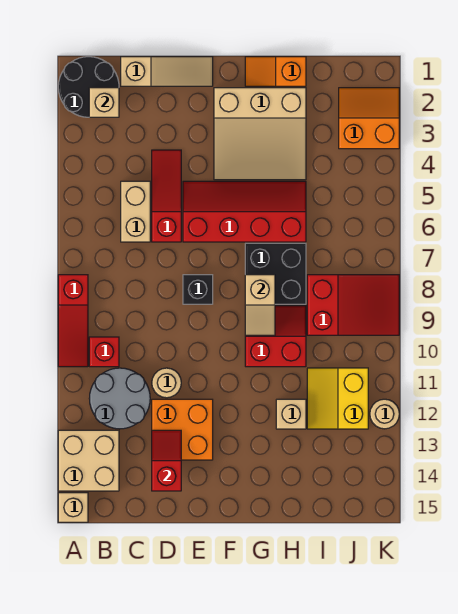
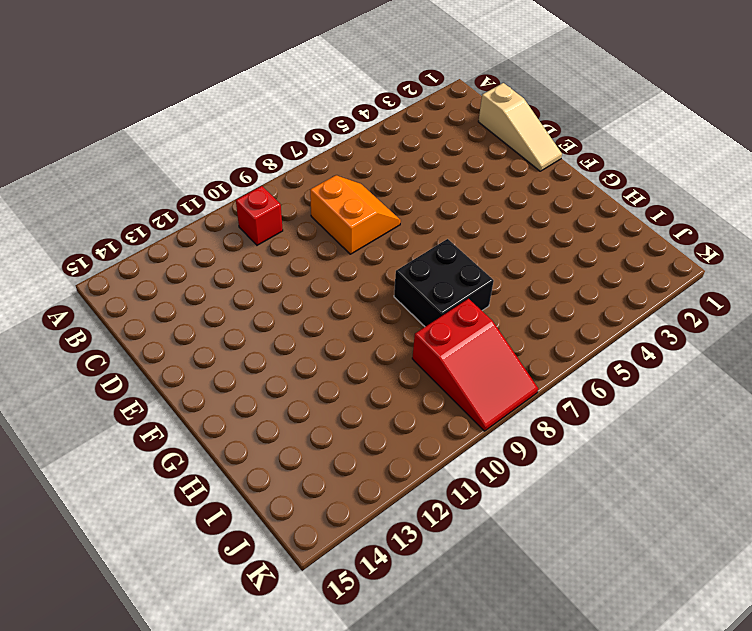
orange 2x2 slope [310,175,401,254] -> orange 2x2 slope moved to [339,88,399,149]
none -> black 2x2 round brick [58,57,119,117]
none -> red 1x3 slope [58,275,88,367]
none -> tan 2x2 brick [58,430,119,491]

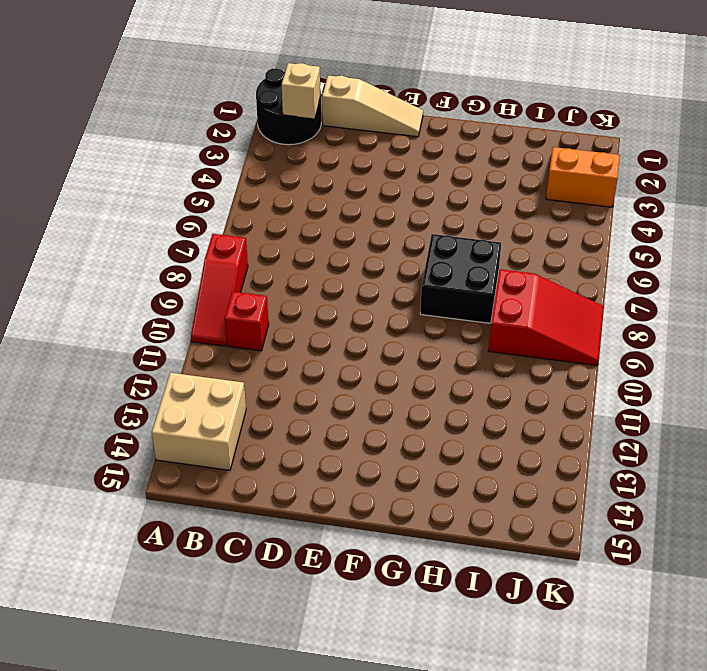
none -> tan 1x1 brick [58,493,88,522]
none -> grey 2x2 round brick [89,368,150,429]
none -> tan 1x2 brick [121,181,150,242]

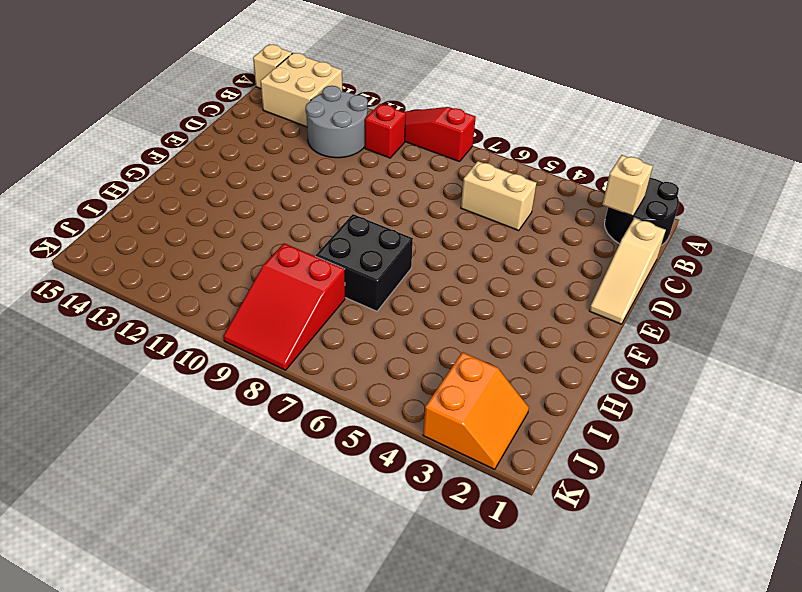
none -> red 1x3 slope [152,150,181,242]
none -> tan 1x1 round brick [152,368,181,398]
none -> orange 2x2 brick [152,399,213,460]

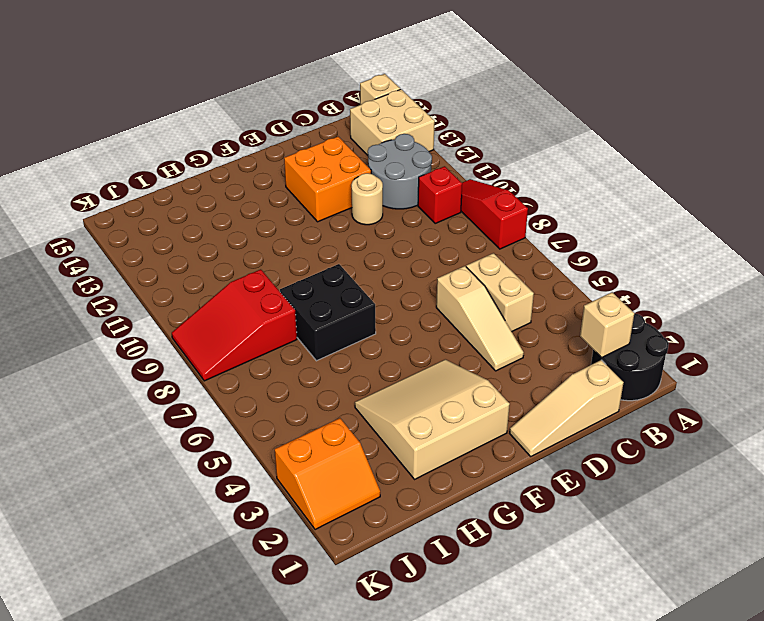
tan 1x3 slope [436,266,524,371] -> red 1x3 slope [152,150,181,242]
none -> red 2x4 slope [183,181,306,242]
none -> black 1x1 brick [183,275,213,304]
none -> orange 1x2 slope [245,57,306,86]

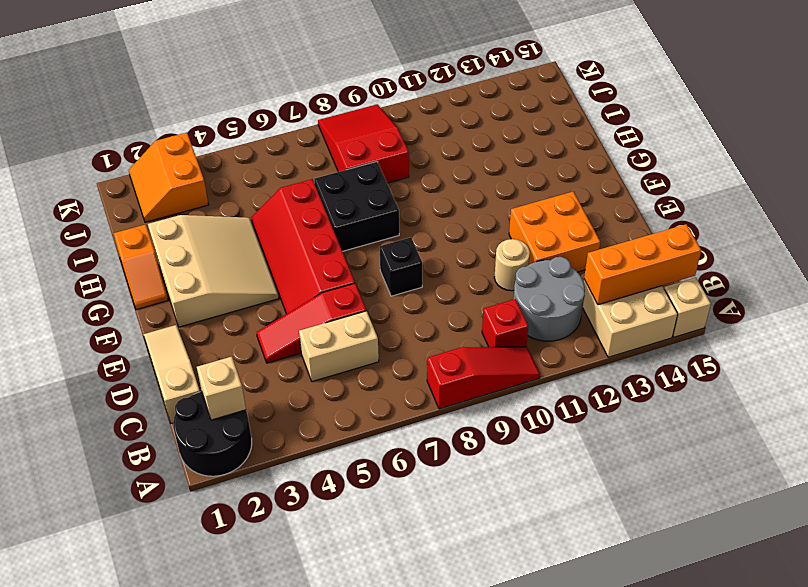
orange 1x3 brick [584,224,701,305] -> none
none -> red 2x2 slope [245,306,306,367]
none -> tan 1x1 brick [276,399,306,429]
none -> yellow 2x2 slope [307,368,368,429]

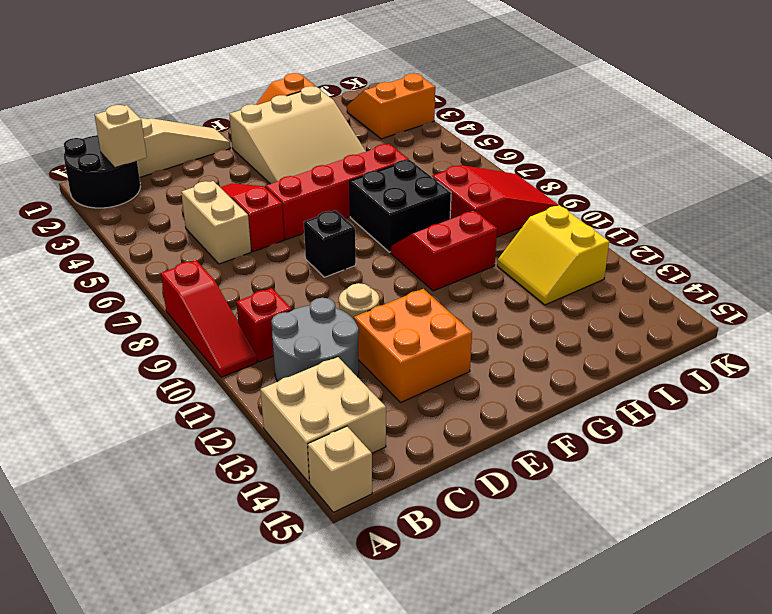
none -> tan 1x1 brick [276,399,306,429]
none -> tan 1x1 round brick [370,399,399,429]
none -> red 1x2 slope [152,430,181,491]

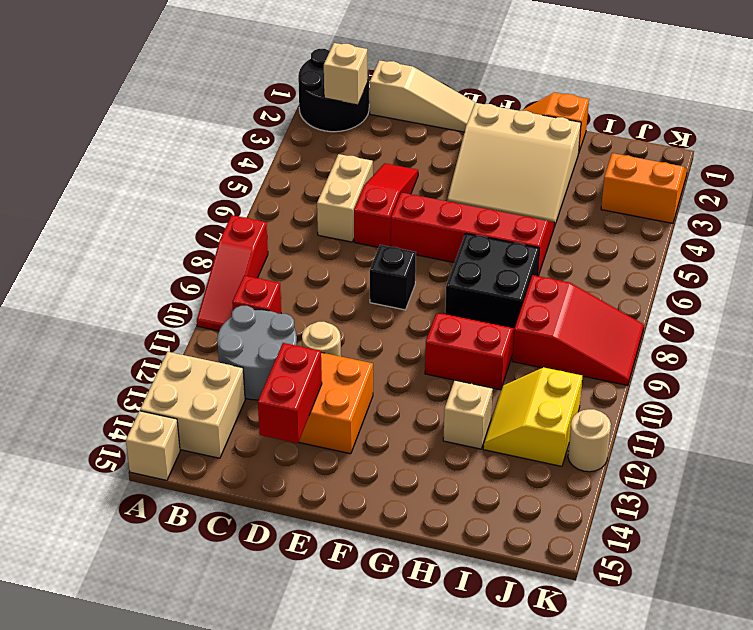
red 1x2 brick [258,343,322,443] -> red 1x2 slope [152,430,181,491]
none -> tan 1x2 slope [245,275,275,335]

